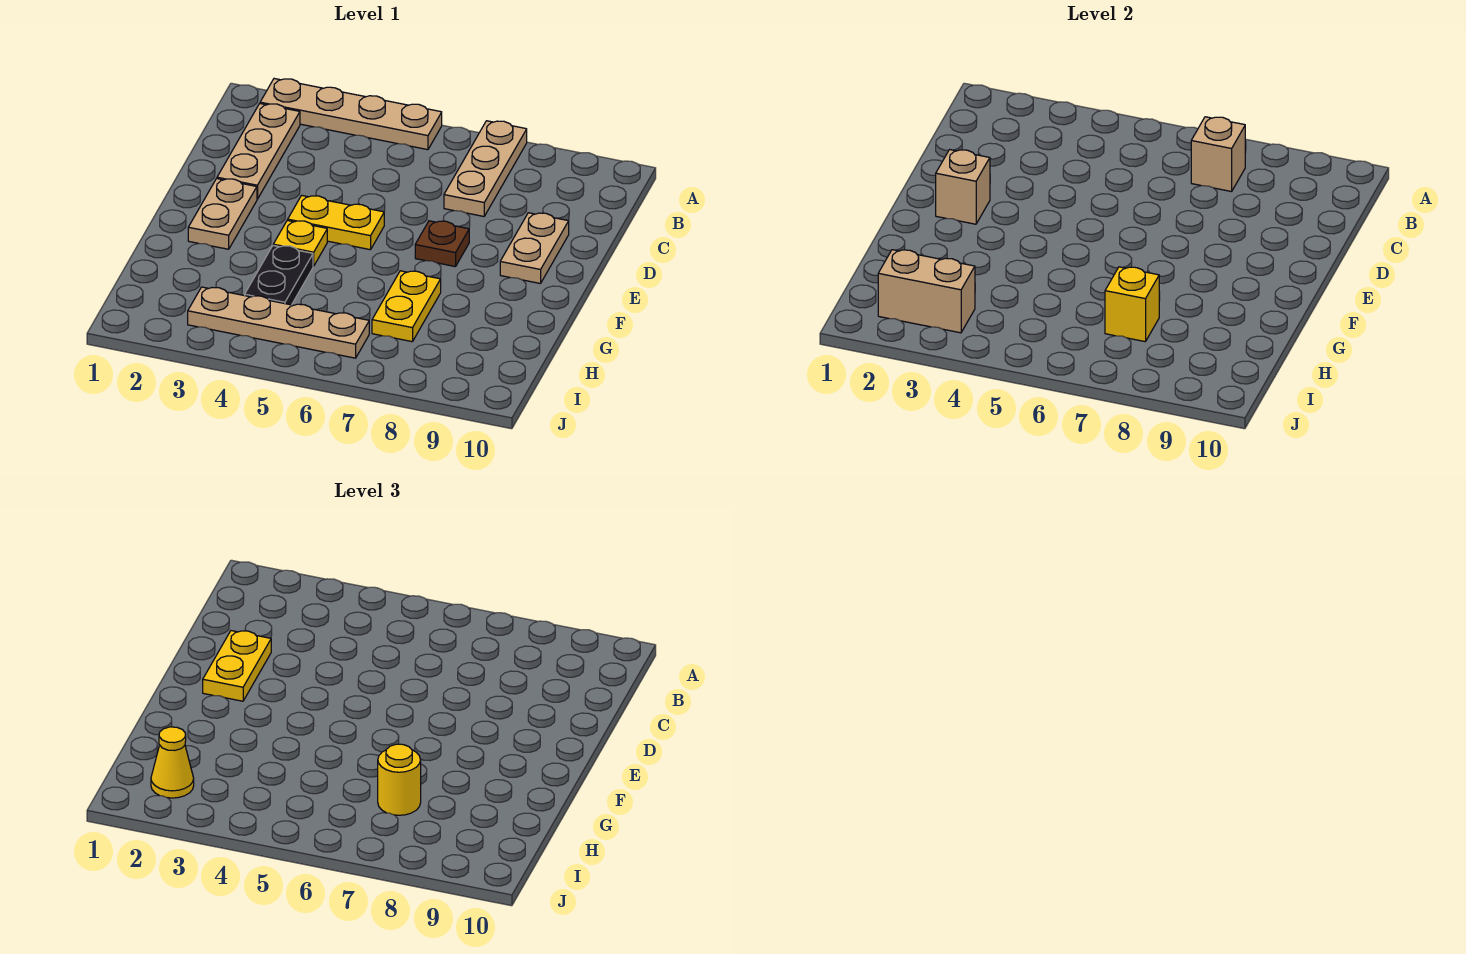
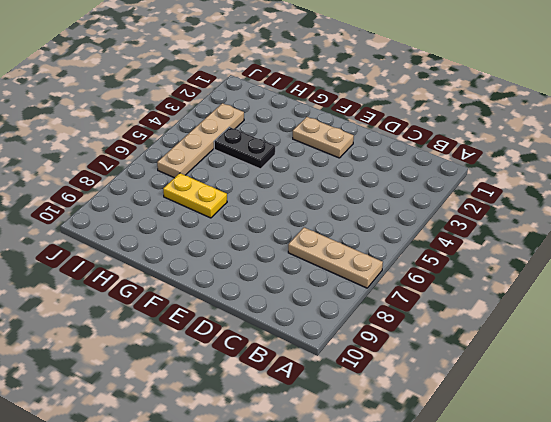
none -> tan 1x4 plate [260,79,442,150]
none -> tan 1x3 plate [217,104,300,199]
none -> tan 1x2 plate [500,213,569,284]

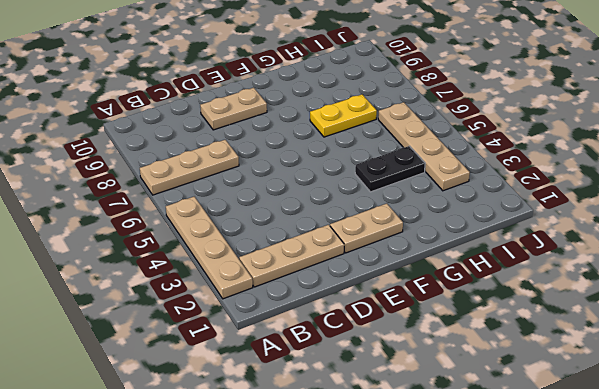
none -> yellow 1x2 plate [288,195,384,250]
none -> brown 1x1 plate [415,221,469,267]
none -> yellow 1x1 plate [273,220,327,266]

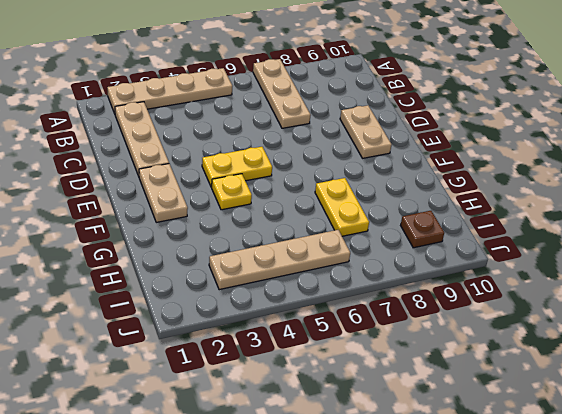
brown 1x1 plate [401,211,444,248] -> brown 1x1 plate moved to [415,221,469,267]
none -> black 1x2 plate [245,246,313,305]
none -> tan 1x1 brick [1191,117,1245,192]
none -> tan 1x1 brick [936,150,990,224]

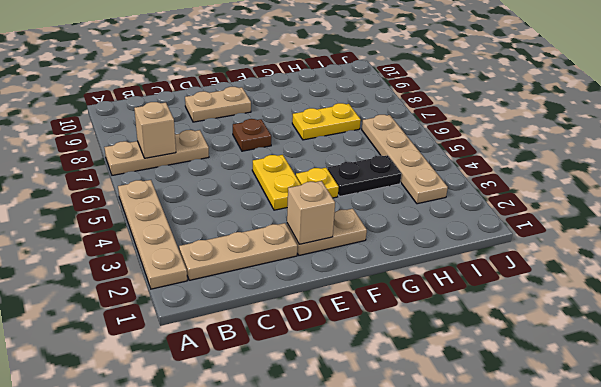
none -> yellow 1x1 brick [1105,267,1159,342]
none -> tan 1x2 brick [878,250,975,333]
none -> yellow 1x2 plate [203,631,271,701]

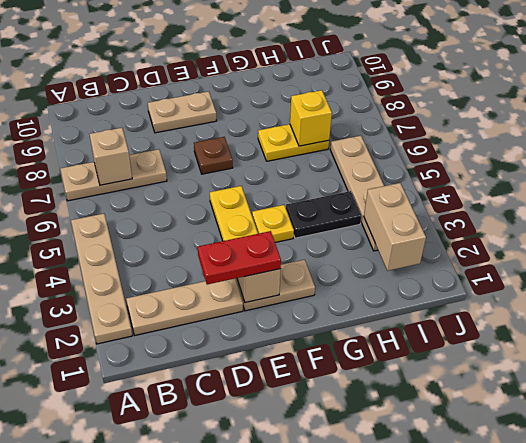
red 1x2 plate [198,231,281,285] -> yellow 1x2 plate [203,631,271,701]
none -> yellow 1x1 round brick [378,744,421,815]
none -> yellow 1x1 cone [151,727,194,798]

